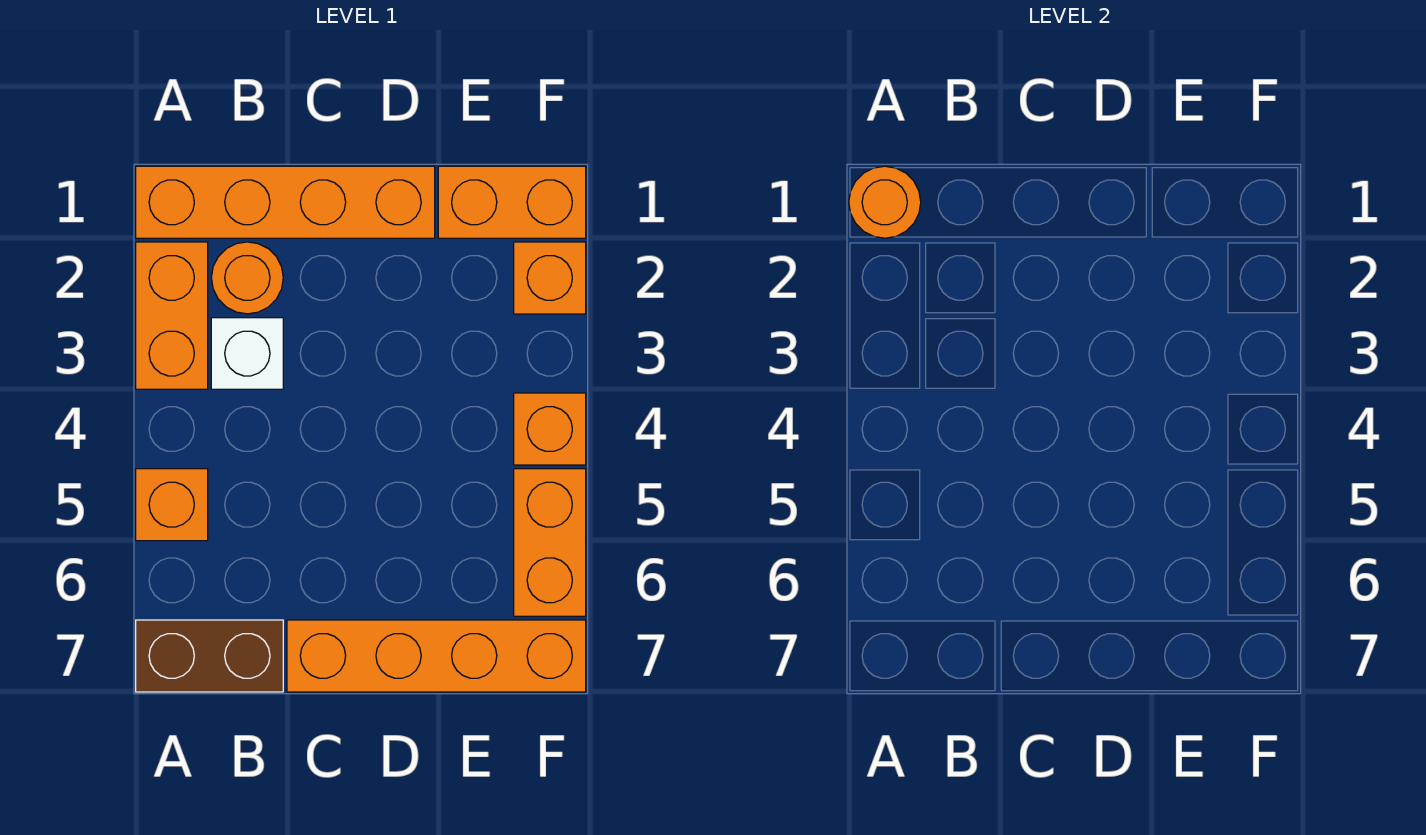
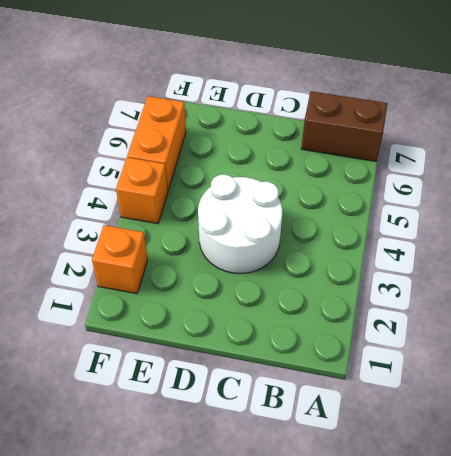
white 2x2 round brick [198,175,283,273] -> none
none -> orange 1x4 brick [136,166,435,238]
none -> orange 1x2 brick [136,242,208,389]
none -> orange 1x1 brick [136,469,208,541]

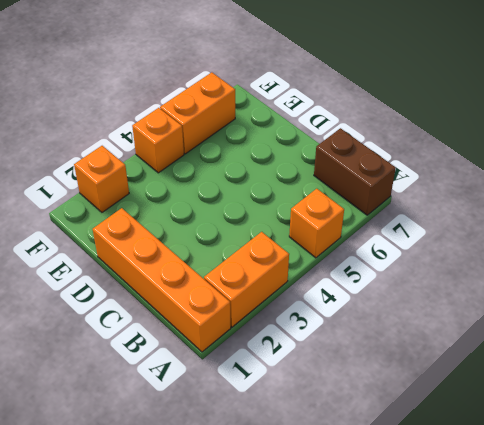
none -> orange 1x1 round brick [211,242,283,314]
none -> white 1x1 brick [211,318,283,389]
none -> orange 1x4 brick [287,620,586,692]

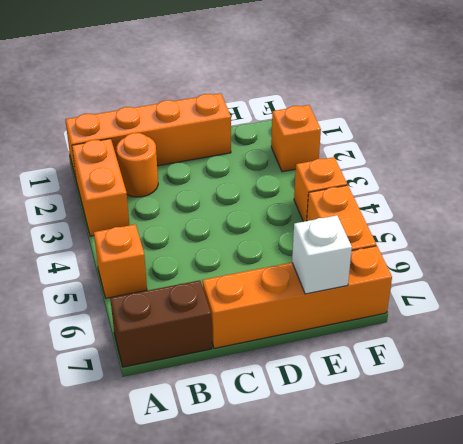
white 1x1 brick [292,215,352,294] -> white 1x1 brick moved to [211,318,283,389]
none -> orange 1x2 brick [438,166,586,238]
none -> orange 1x1 round brick [849,166,921,238]

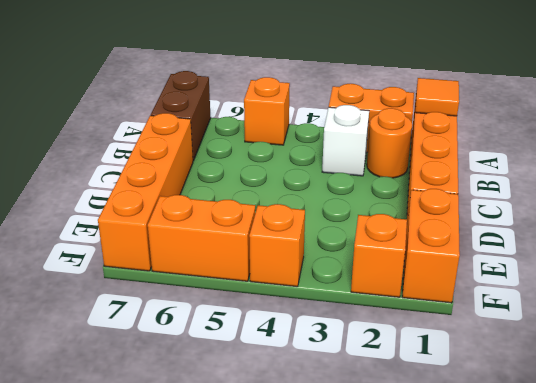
orange 1x1 tile [415,78,459,116] -> orange 1x1 round brick [849,166,921,238]

